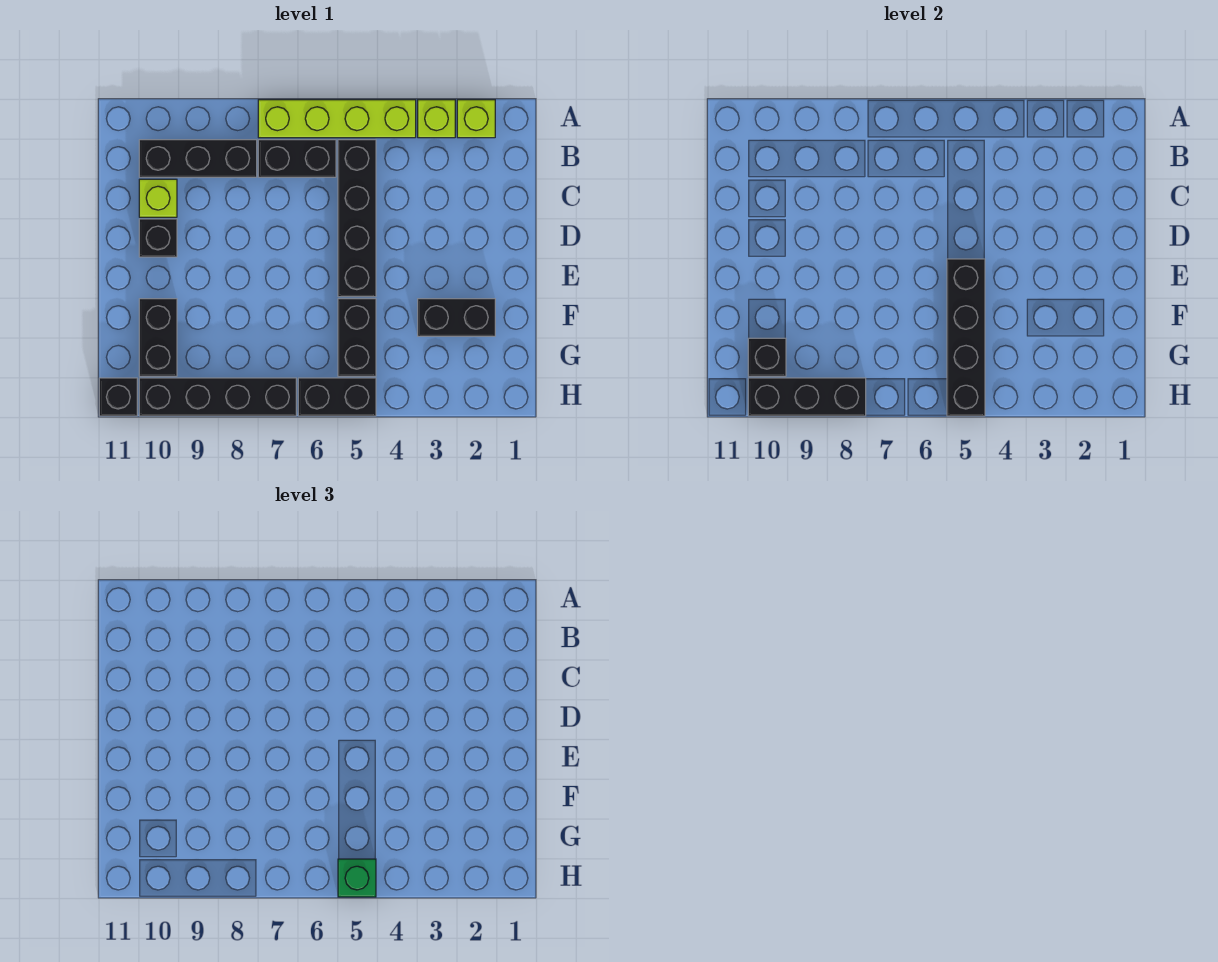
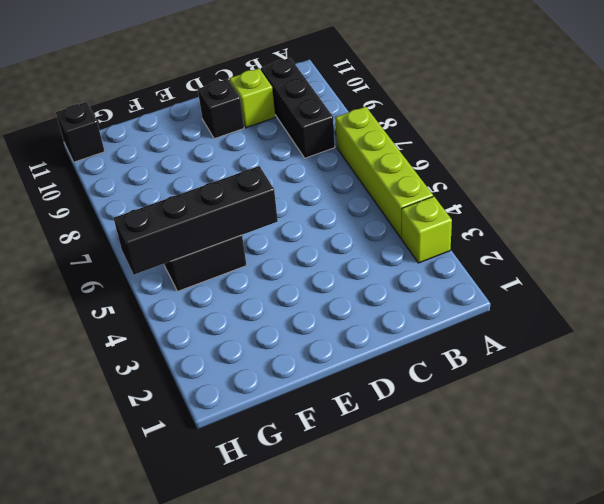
none -> lime 1x1 brick [457,100,495,138]
none -> black 1x4 brick [338,140,376,297]
none -> black 1x2 brick [258,140,336,177]

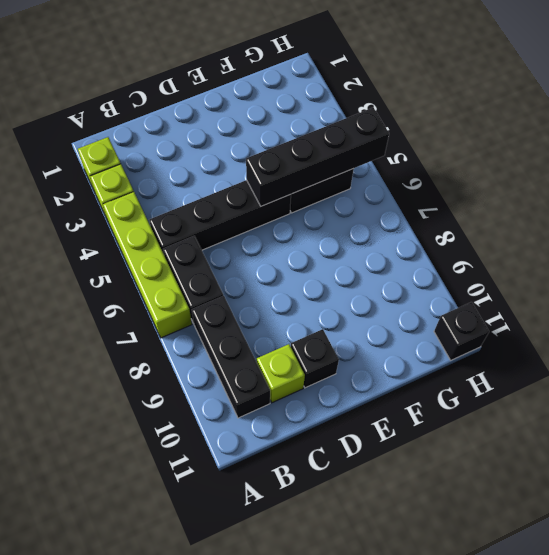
none -> black 1x2 brick [418,299,495,336]
none -> black 1x2 brick [139,299,177,376]
none -> black 1x2 brick [298,378,376,416]

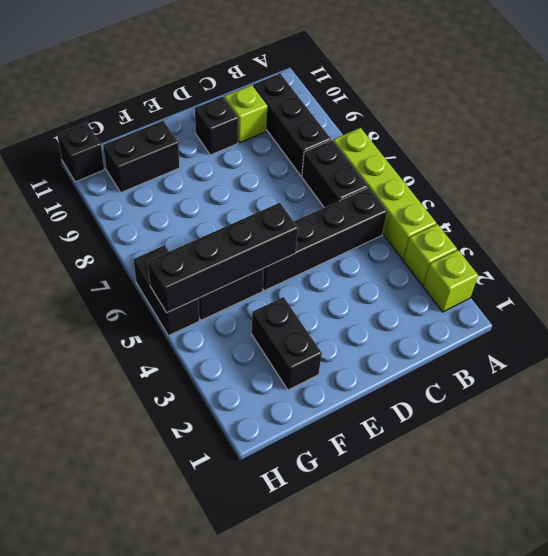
none -> black 1x4 brick [139,378,296,416]
none -> black 1x1 brick [748,338,786,376]
none -> black 1x3 brick [748,378,866,416]

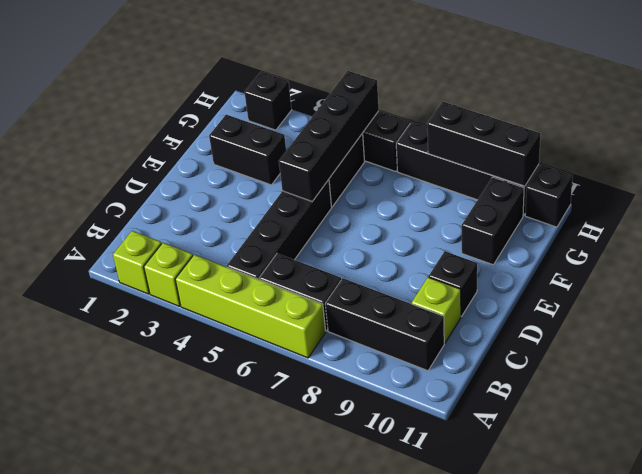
black 1x1 brick [244,72,292,130] -> black 1x1 brick moved to [748,338,786,376]
none -> green 1x1 brick [338,859,376,897]

